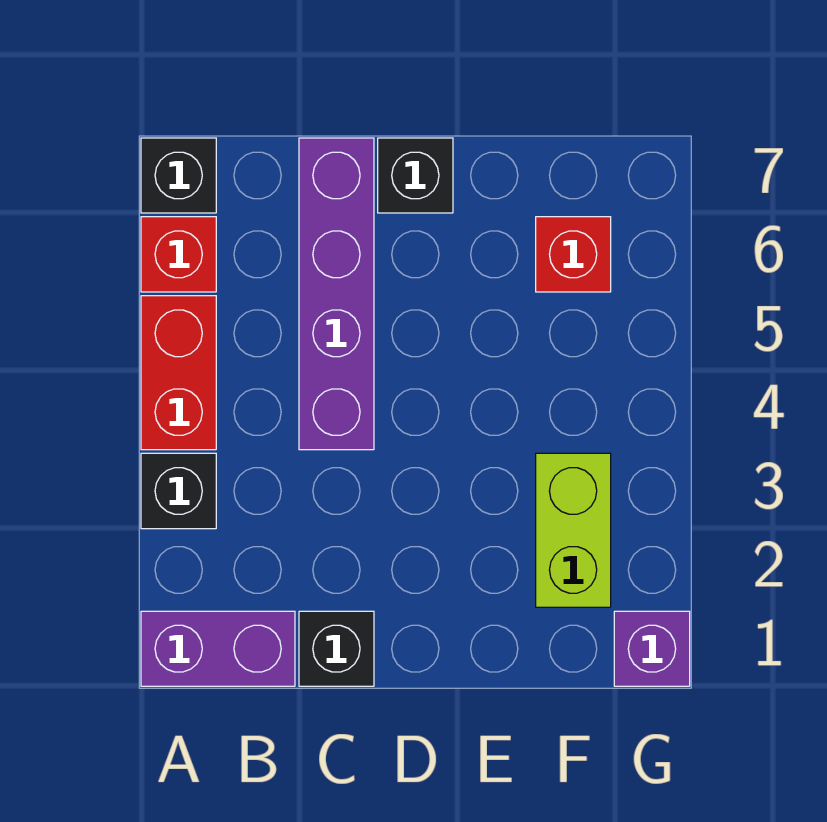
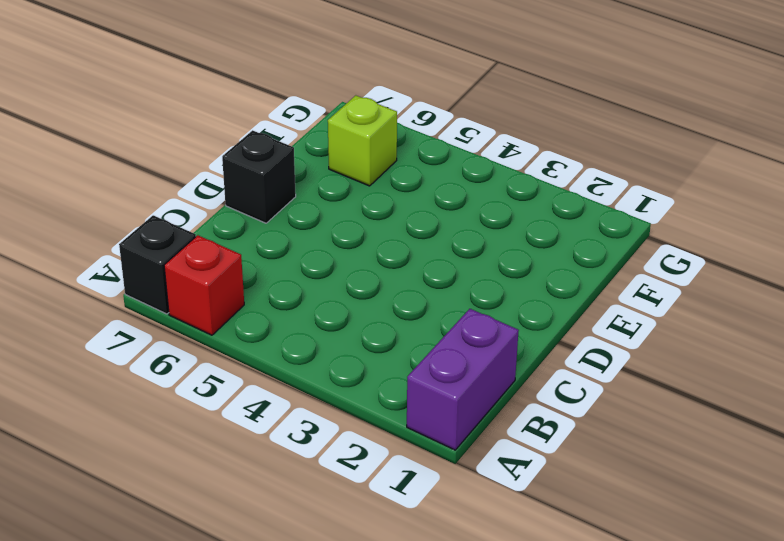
lime 1x1 brick [328,95,397,186] -> red 1x1 brick [536,217,611,292]
none -> black 1x1 brick [141,453,216,529]
none -> red 1x2 brick [141,296,216,450]

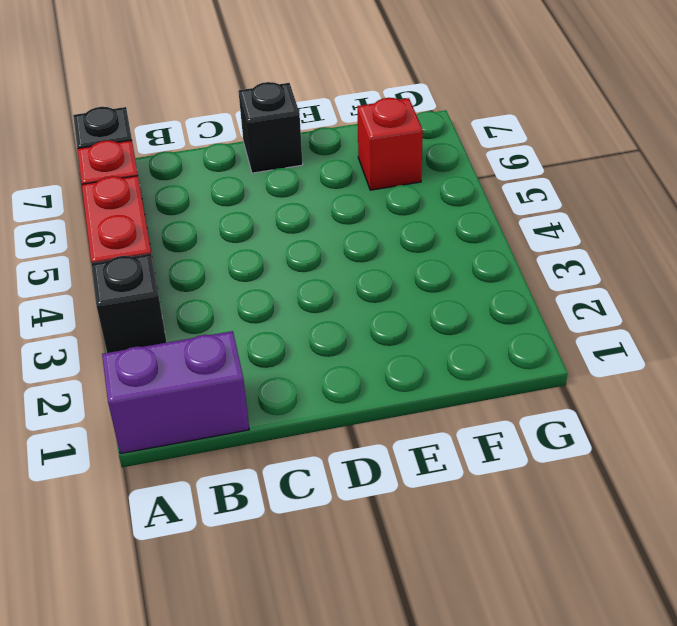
none -> black 1x1 brick [299,611,374,686]
none -> purple 1x4 brick [299,138,374,450]

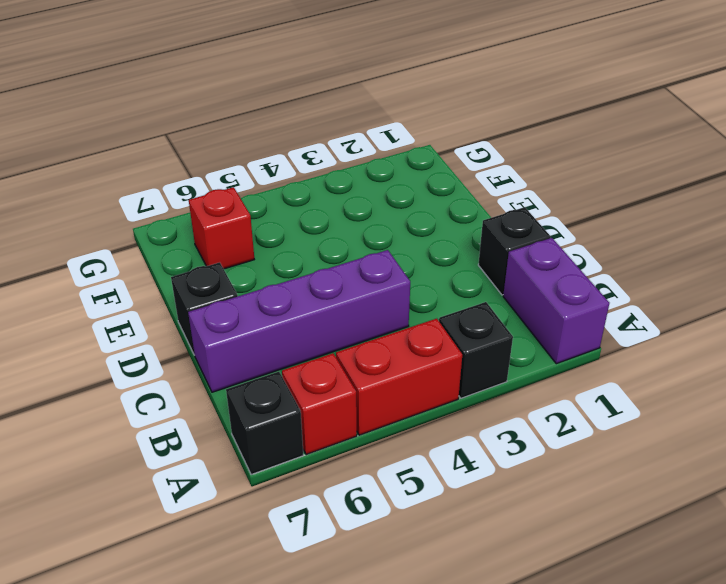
none -> lime 1x2 brick [536,453,611,607]
none -> purple 1x1 brick [614,611,690,686]

